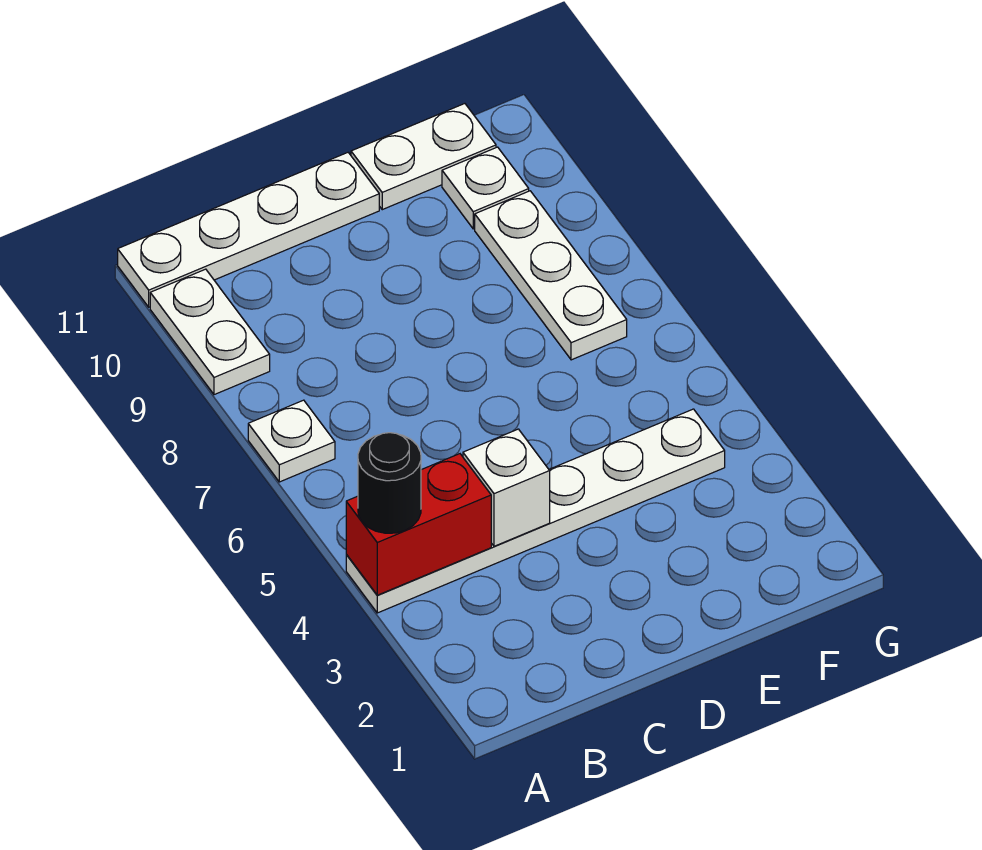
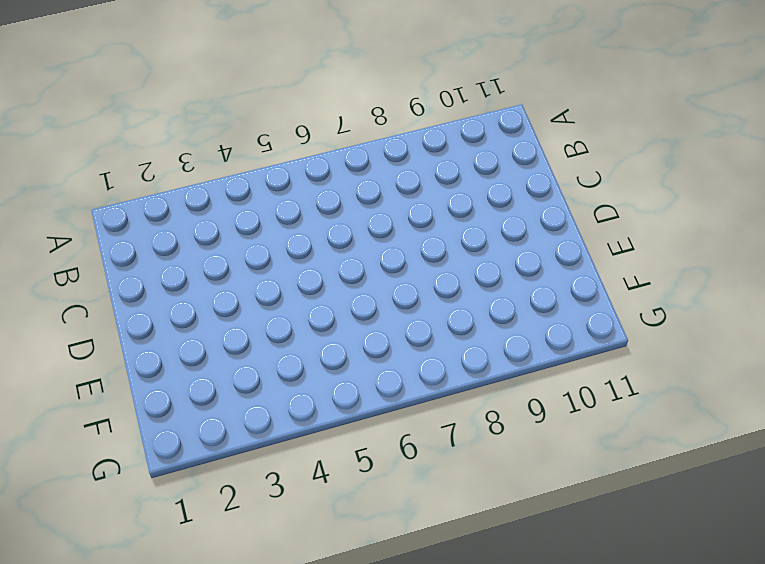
none -> white 1x6 plate [346,409,725,613]
none -> white 1x1 plate [248,400,335,482]

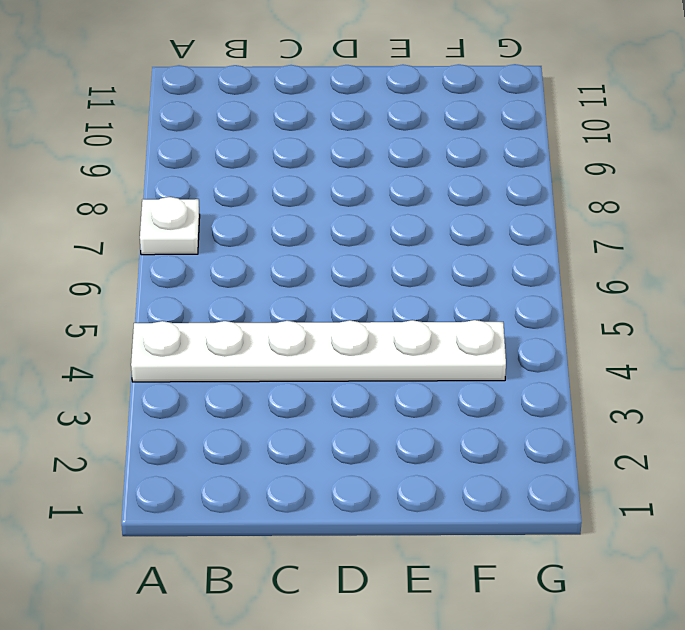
none -> white 1x2 plate [150,269,270,395]
none -> white 1x4 plate [118,153,379,307]

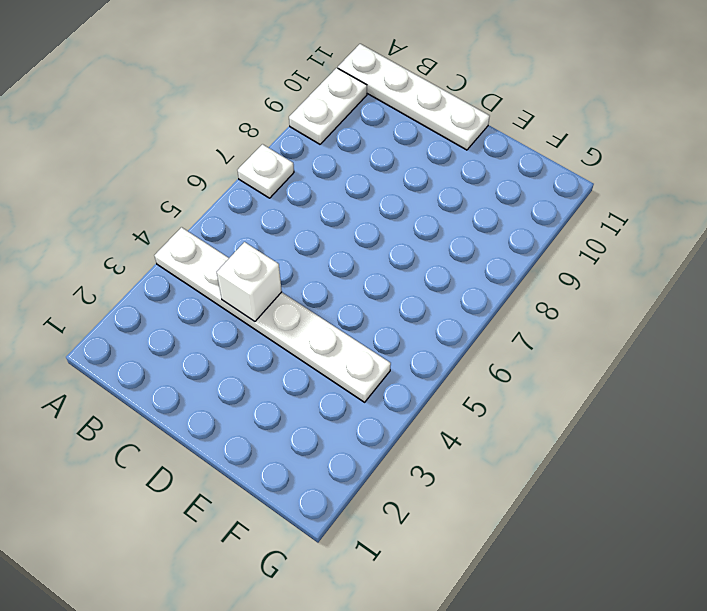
none -> white 1x2 plate [351,104,496,210]
none -> white 1x3 plate [475,191,627,360]

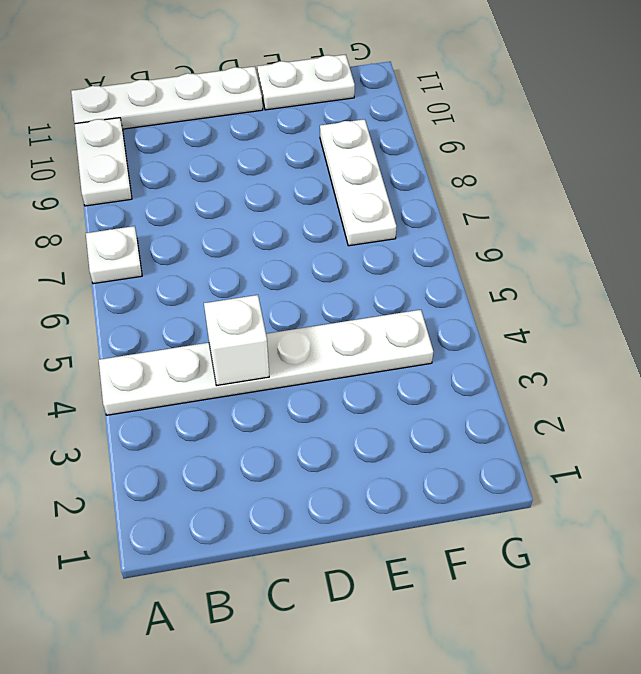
none -> white 1x1 plate [442,147,529,229]
none -> red 1x2 brick [346,454,491,595]

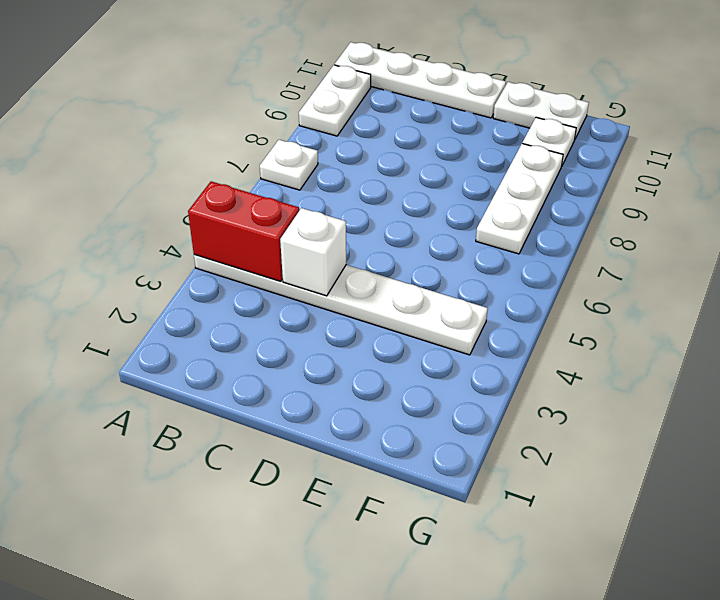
none -> black 1x1 round brick [358,433,421,533]

